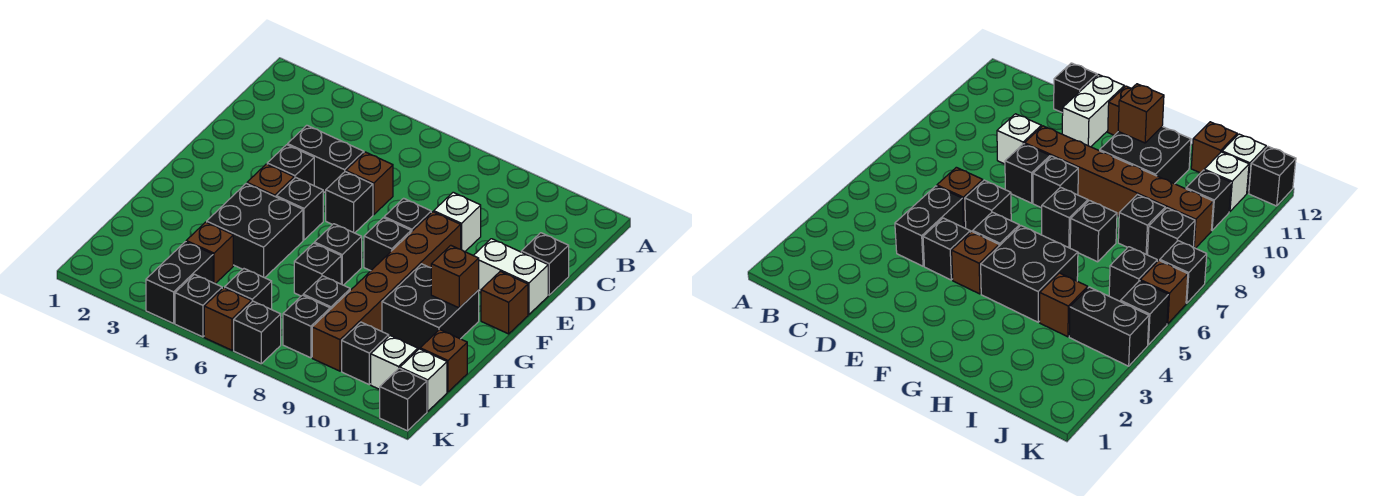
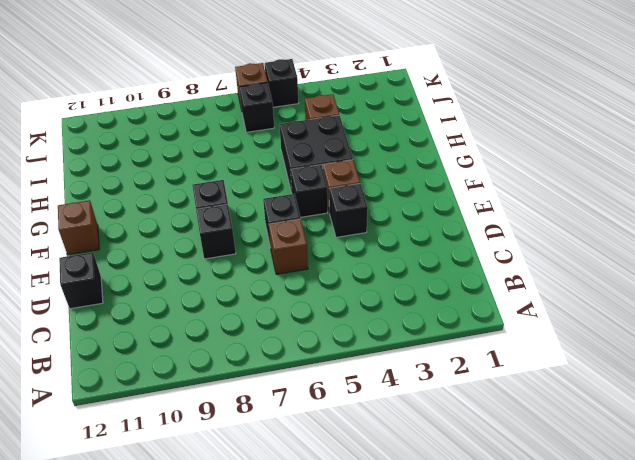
none -> black 1x2 brick [288,125,364,193]
none -> white 1x1 brick [434,192,481,252]
none -> brown 1x6 brick [312,212,461,371]
none -> white 1x2 brick [473,239,548,314]

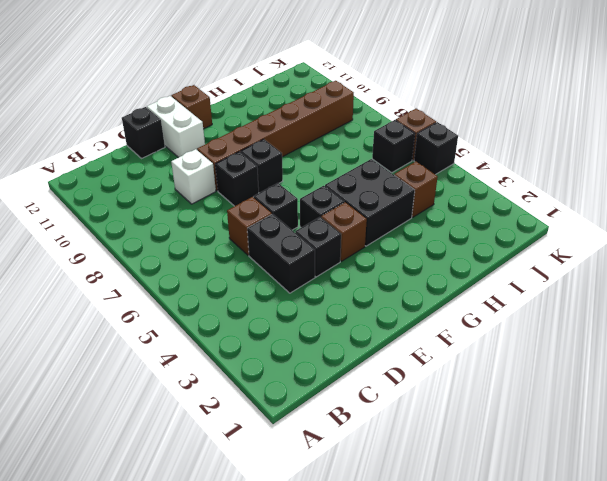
none -> black 1x1 brick [315,224,362,285]
none -> black 2x2 brick [382,264,479,349]
none -> black 1x1 brick [294,243,341,296]
none -> black 1x1 brick [303,276,350,310]

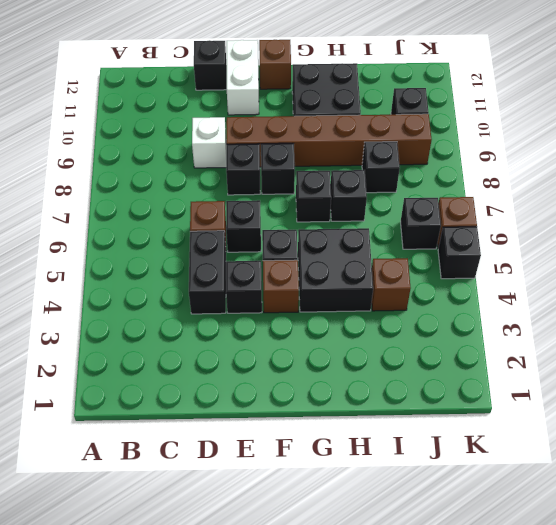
none -> brown 1x1 brick [420,330,467,392]
none -> black 1x2 brick [146,242,213,323]
none -> black 1x1 brick [283,295,330,358]
none -> white 1x1 brick [371,336,418,389]

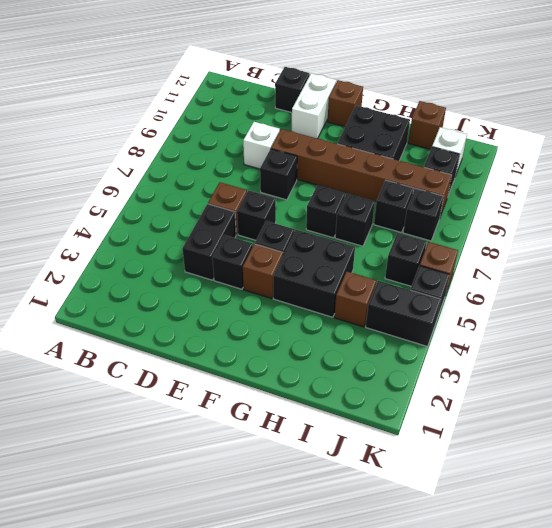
none -> black 1x1 brick [364,218,411,271]
none -> white 1x1 brick [400,349,447,411]
none -> black 1x1 brick [234,301,281,364]
none -> black 1x1 brick [380,368,427,431]

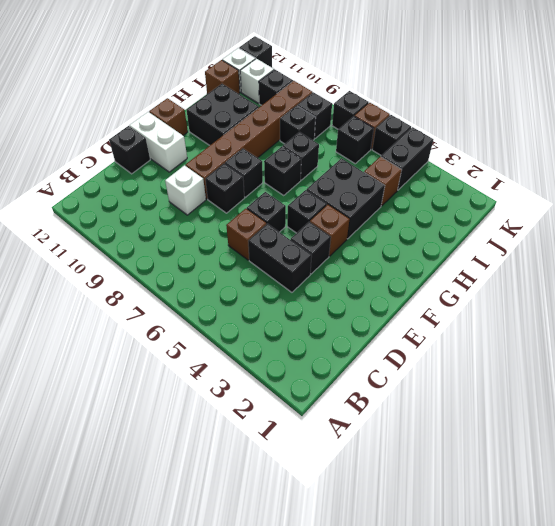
none -> brown 1x1 brick [431,245,479,308]

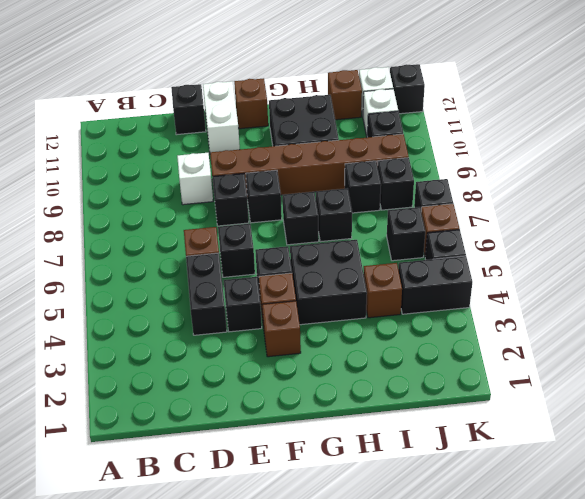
brown 1x1 brick [262,301,301,357] -> brown 1x1 brick moved to [431,245,479,308]

